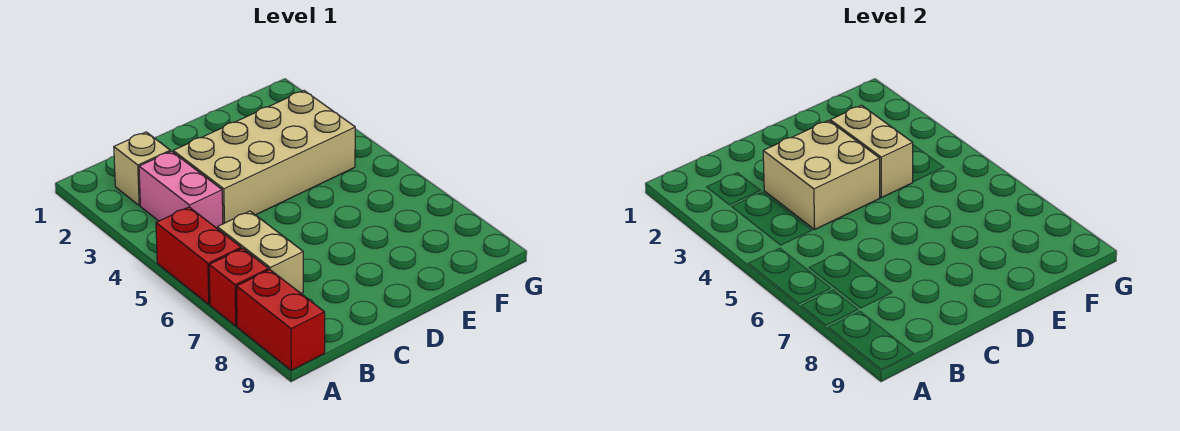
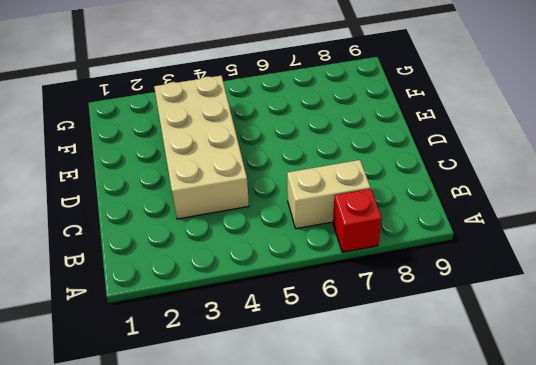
none -> red 1x2 brick [156,207,241,304]
none -> red 1x2 brick [237,270,325,370]

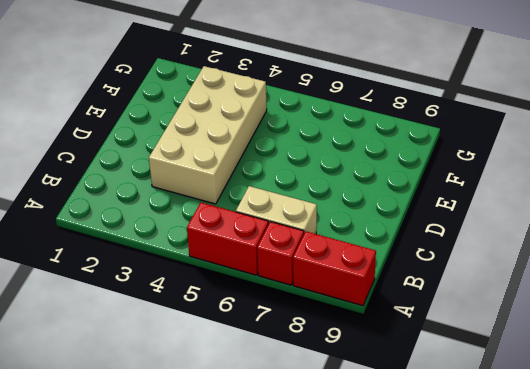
none -> tan 1x1 brick [114,132,170,205]
none -> pink 1x2 brick [139,151,223,228]

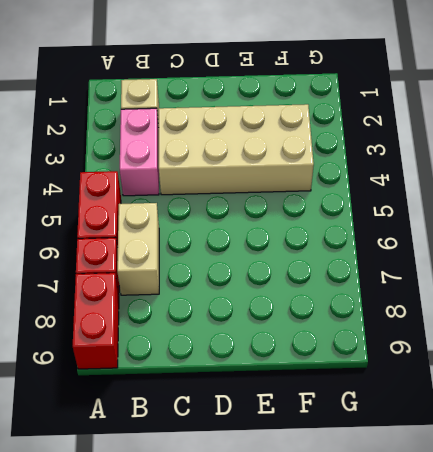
none -> tan 2x2 brick [763,121,880,229]
none -> tan 1x2 brick [830,105,913,198]

